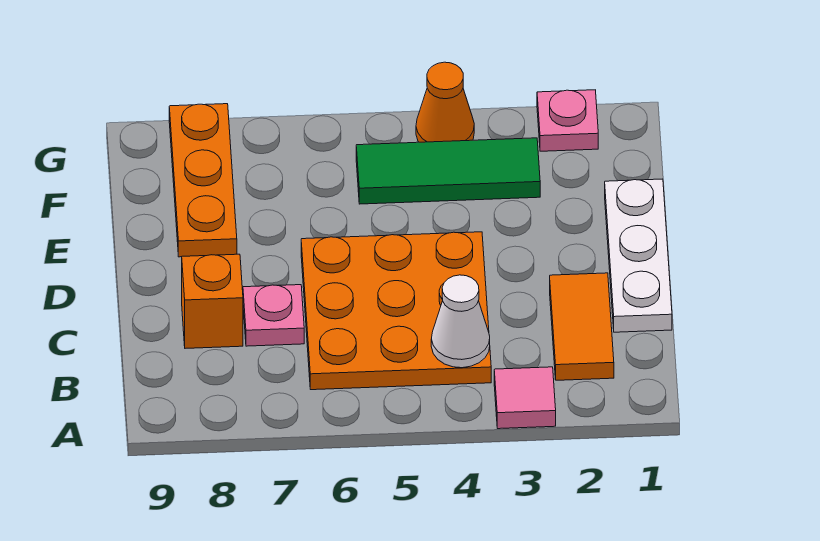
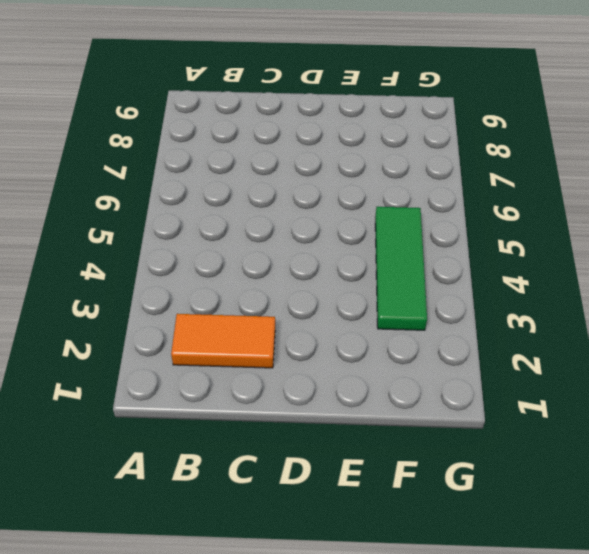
none -> pink 1x1 tile [494,367,556,429]
none -> orange 3x3 plate [301,232,491,390]

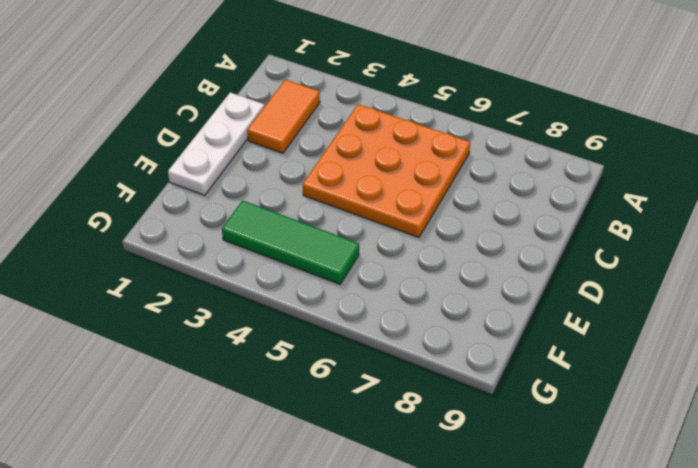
none -> pink 1x1 tile [494,367,556,429]
none -> pink 1x1 plate [243,285,304,346]

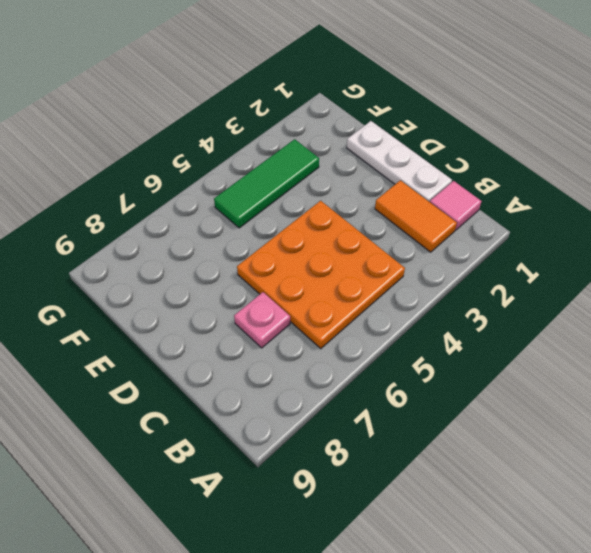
pink 1x1 tile [430,181,481,230] -> pink 1x1 tile moved to [494,367,556,429]
none -> orange 1x1 brick [182,254,243,348]
none -> orange 1x3 plate [169,104,237,257]

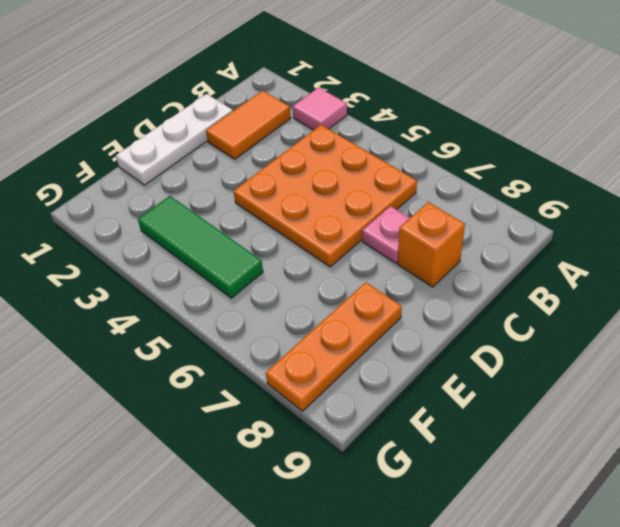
none -> pink 1x1 plate [537,90,598,151]
none -> orange 1x1 cone [416,62,474,142]

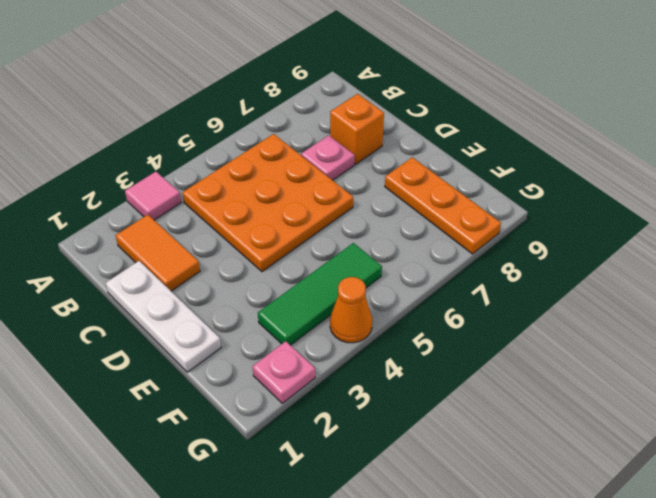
none -> white 1x1 cone [431,275,490,368]

